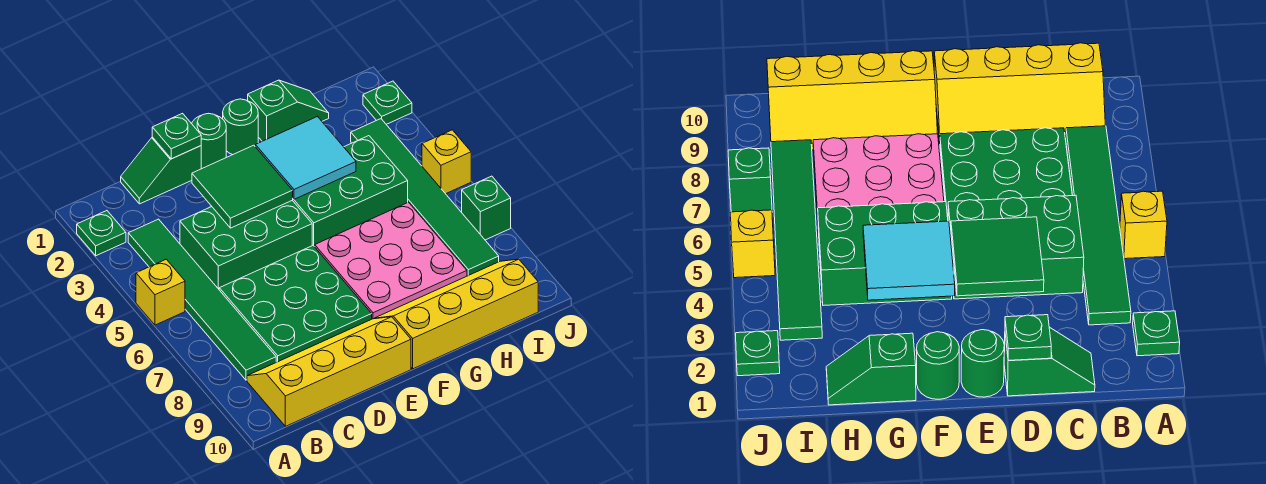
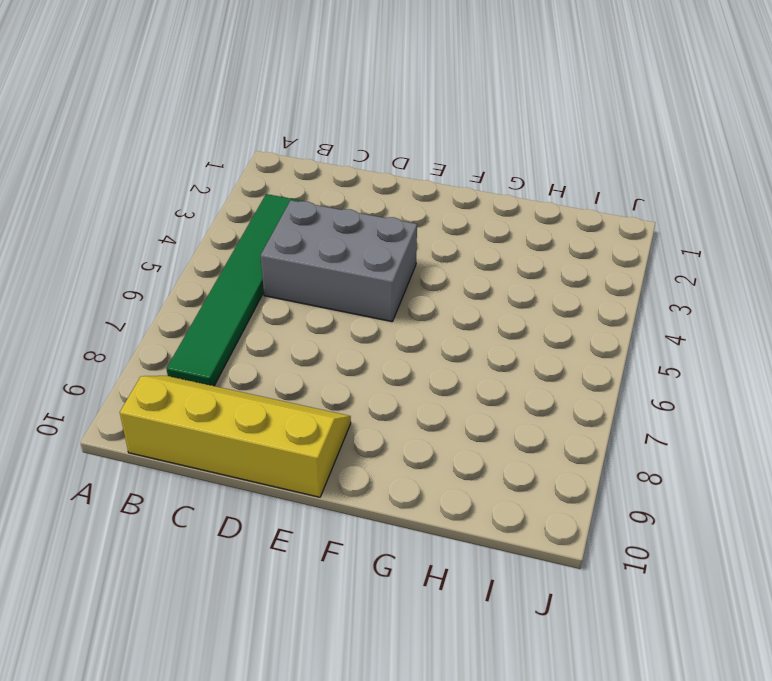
grey 2x3 brick [261,200,417,322] -> green 2x3 brick [180,201,312,289]
none -> green 1x1 plate [77,211,126,256]
none -> yellow 1x1 brick [136,259,185,325]
none -> green 1x2 slope [121,137,201,204]

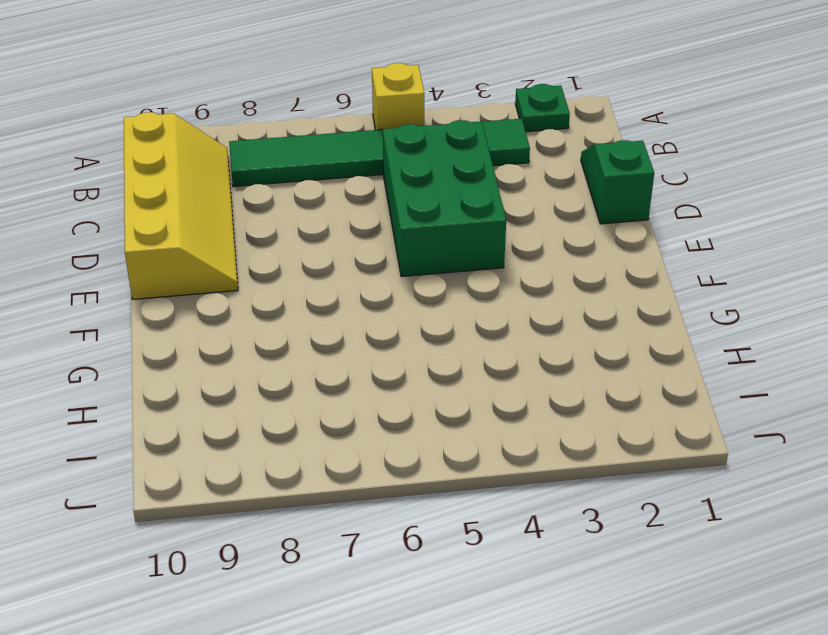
none -> green 3x3 plate [219,245,372,362]
none -> green 1x1 round brick [192,113,226,169]
none -> green 1x1 round brick [223,99,258,155]

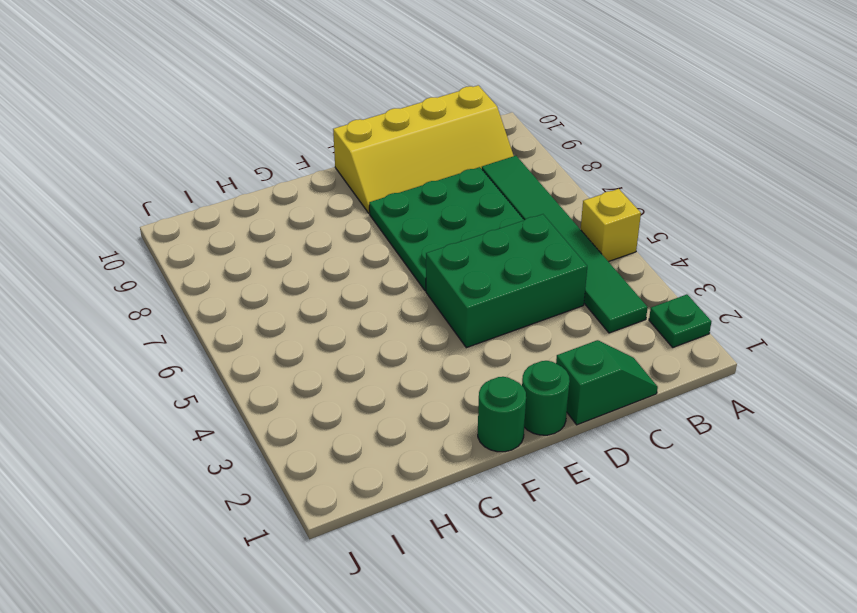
none -> green 2x3 brick [292,136,408,247]
none -> pink 3x3 plate [315,202,467,319]
none -> yellow 2x4 slope [374,259,538,369]

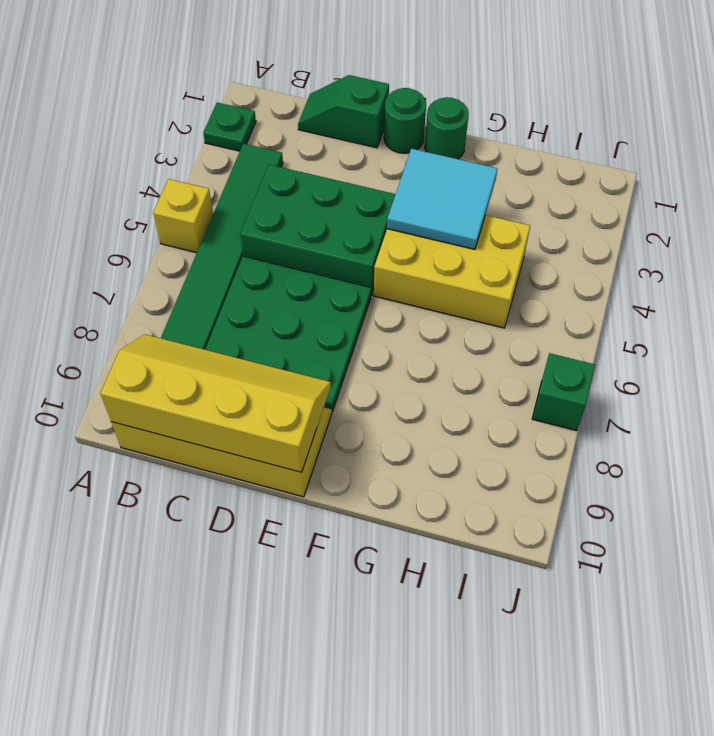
yellow 2x4 slope [100,334,331,472] -> yellow 2x4 slope moved to [374,259,538,369]
yellow 2x3 brick [374,215,530,328] -> green 2x3 brick [292,136,408,247]
none -> pink 3x3 plate [315,202,467,319]
none -> green 1x2 slope [248,80,329,141]
none -> green 1x6 tile [351,119,499,276]

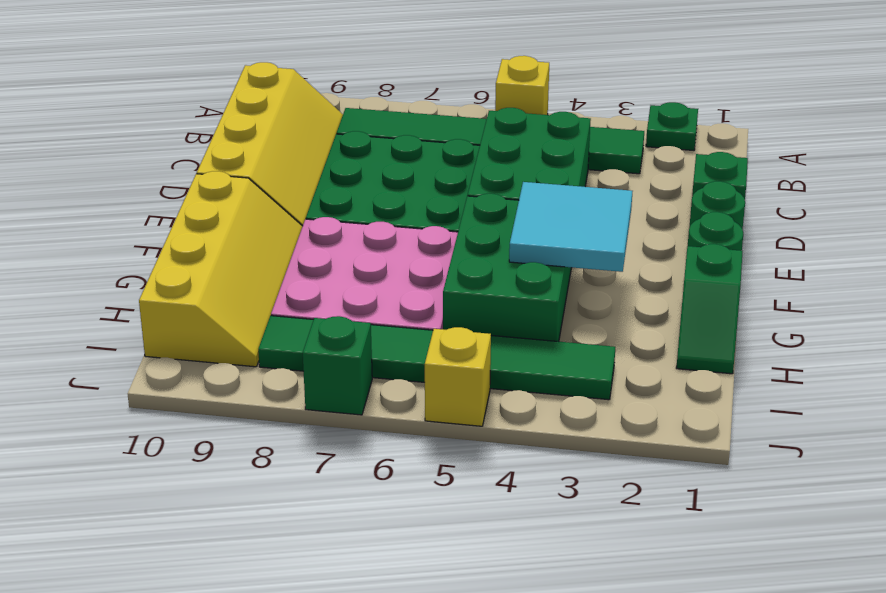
none -> green 1x1 plate [363,81,412,124]
none -> green 1x1 plate [152,113,201,159]
none -> green 2x2 tile [192,145,293,228]

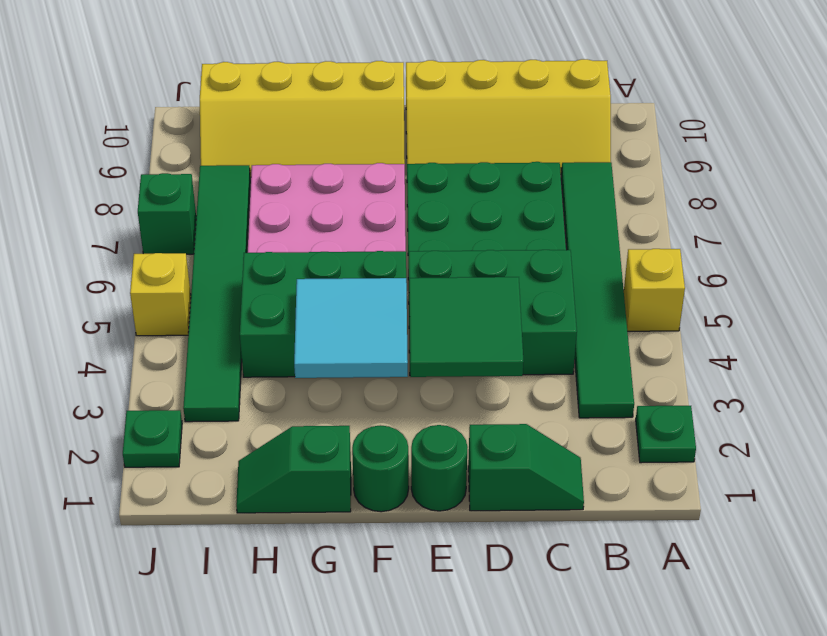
none -> green 1x1 plate [152,113,201,159]

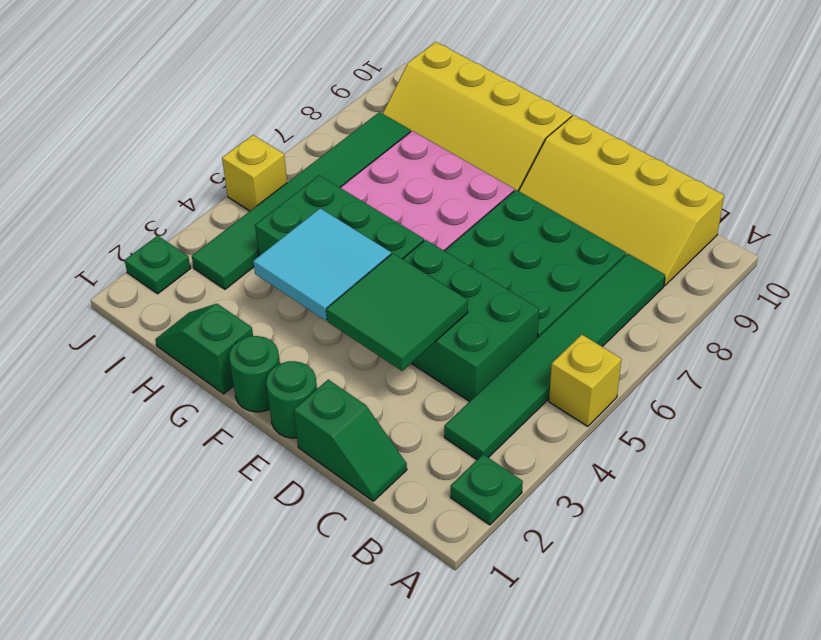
none -> green 1x1 brick [462,176,511,240]
none -> green 1x1 plate [152,113,201,159]

